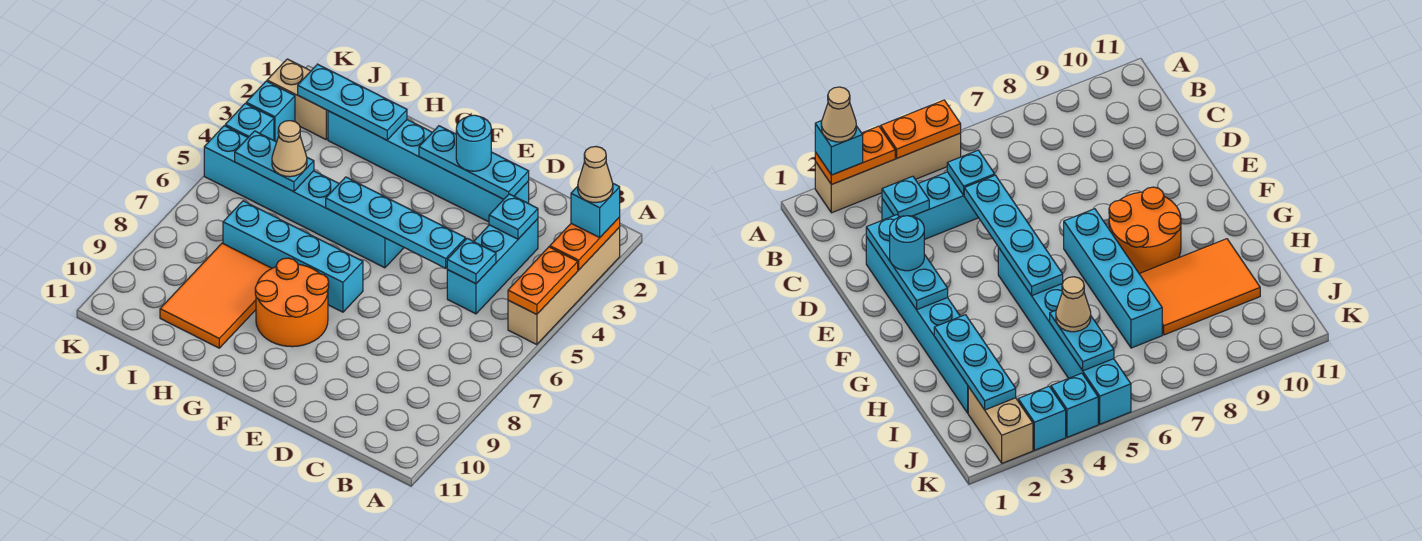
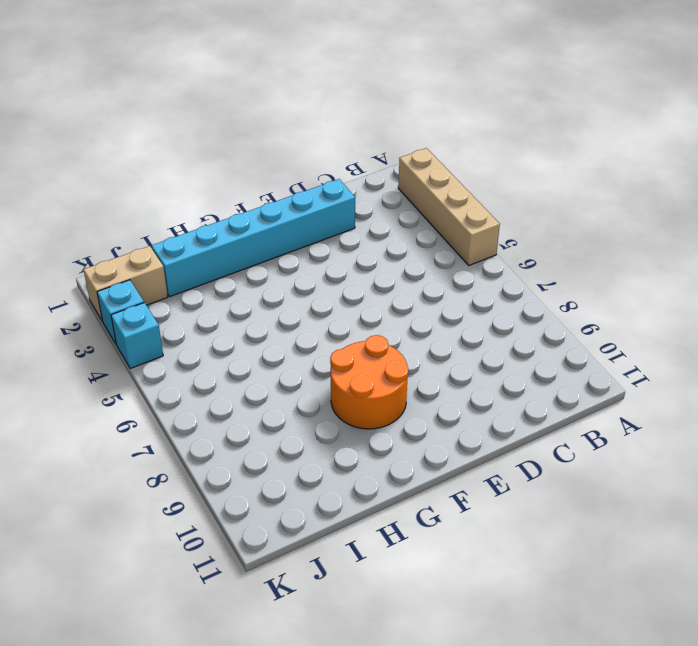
none -> cyan 1x3 brick [447,219,538,314]
none -> cyan 1x6 brick [204,126,404,268]
none -> cyan 1x4 brick [223,201,363,312]

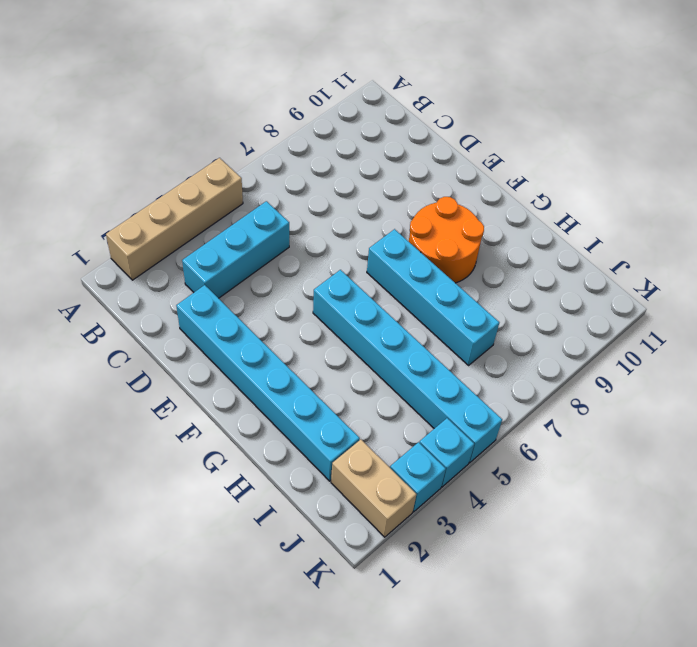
none -> orange 2x3 tile [160,243,272,348]
none -> orange 1x2 plate [550,217,620,270]
none -> orange 1x2 plate [508,247,578,315]

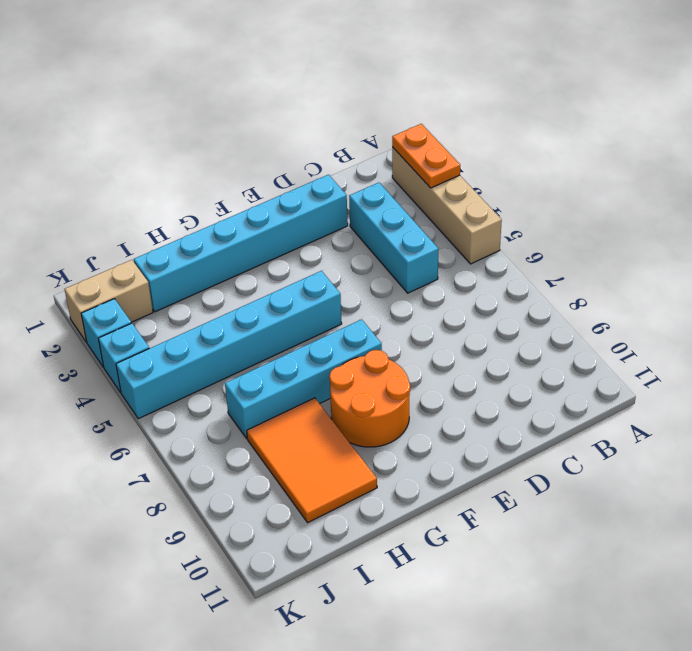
none -> orange 1x2 plate [508,247,578,315]
none -> cyan 1x1 plate [489,194,538,239]
none -> cyan 1x1 plate [447,238,496,284]

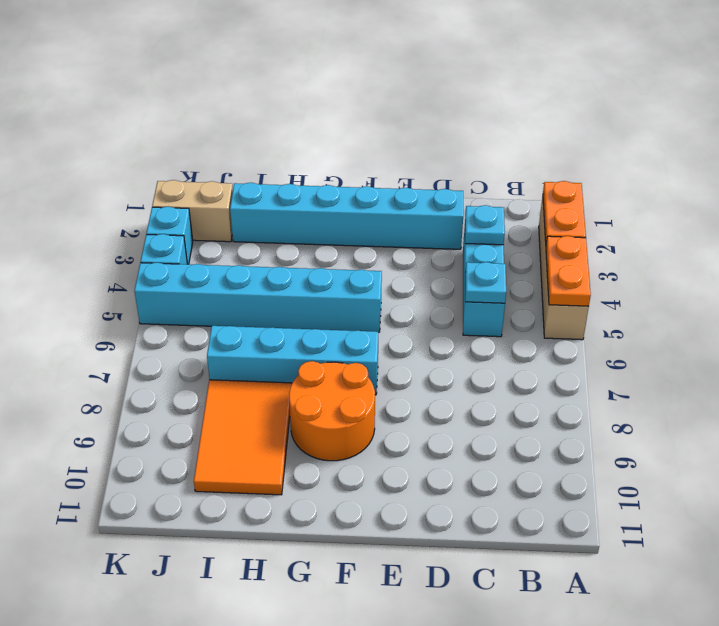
none -> cyan 1x3 plate [419,126,529,199]
none -> cyan 1x4 plate [326,177,466,268]
none -> cyan 1x3 plate [298,64,407,140]

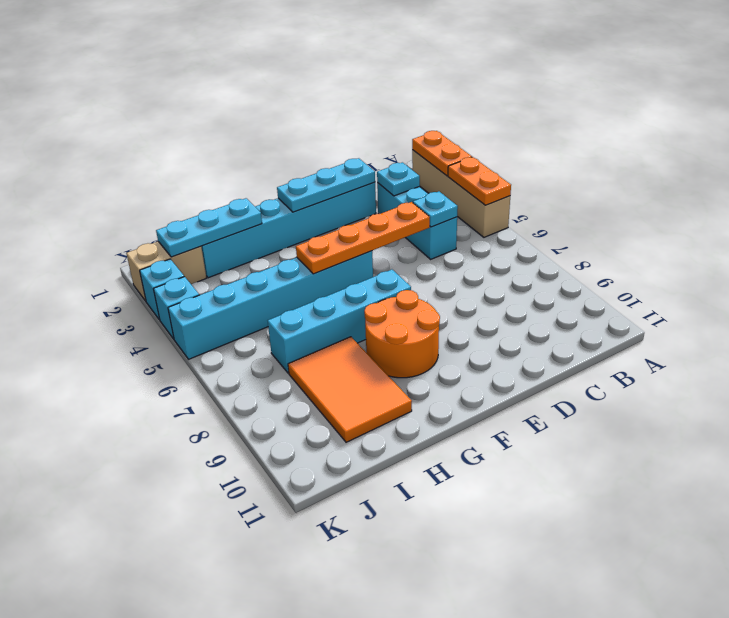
orange 1x4 plate [296,202,430,274] -> cyan 1x4 plate [326,177,466,268]
none -> cyan 1x2 plate [235,131,314,192]
none -> cyan 1x1 brick [571,184,620,237]
none -> cyan 1x1 round brick [456,115,491,171]

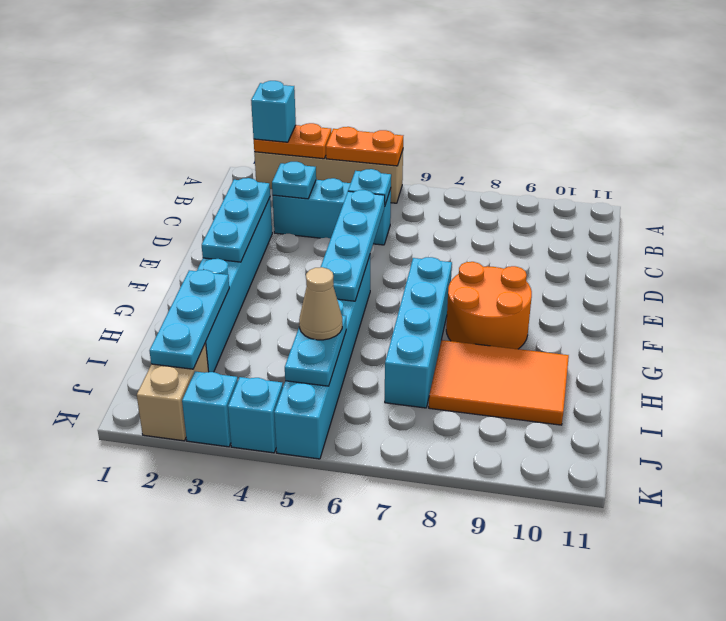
none -> cyan 1x1 round brick [456,115,491,171]
none -> tan 1x1 cone [578,147,613,203]

